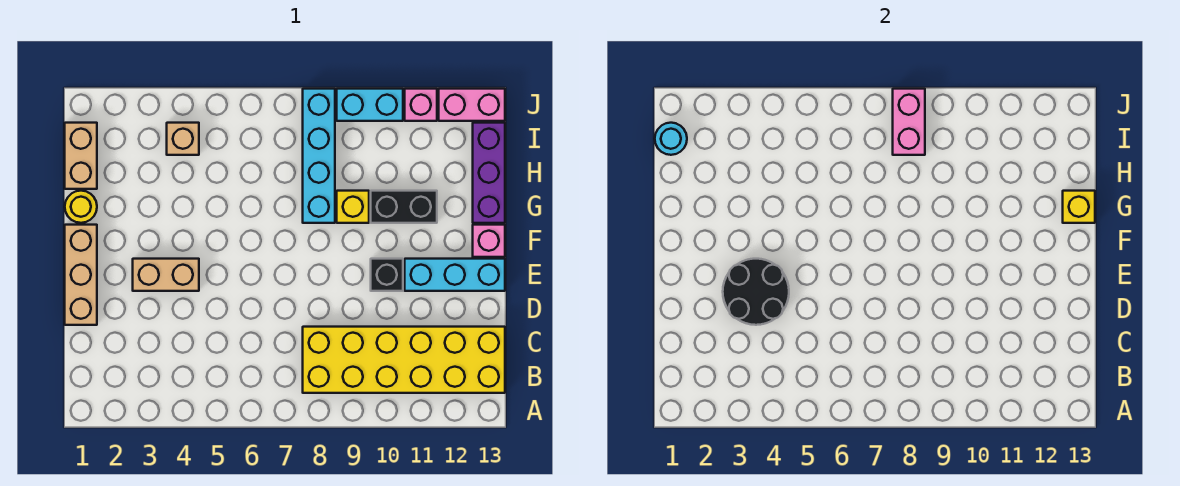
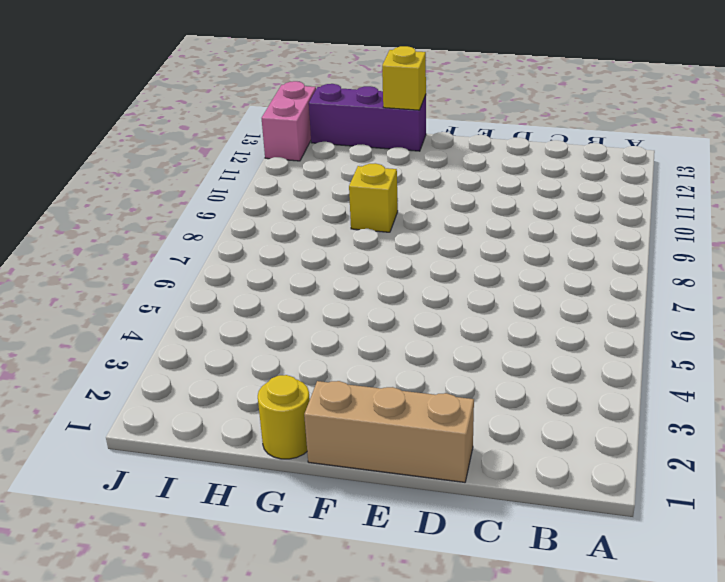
none -> yellow 2x6 brick [303,327,505,393]
none -> tan 1x2 brick [133,259,199,291]
none -> black 1x1 brick [371,259,403,291]

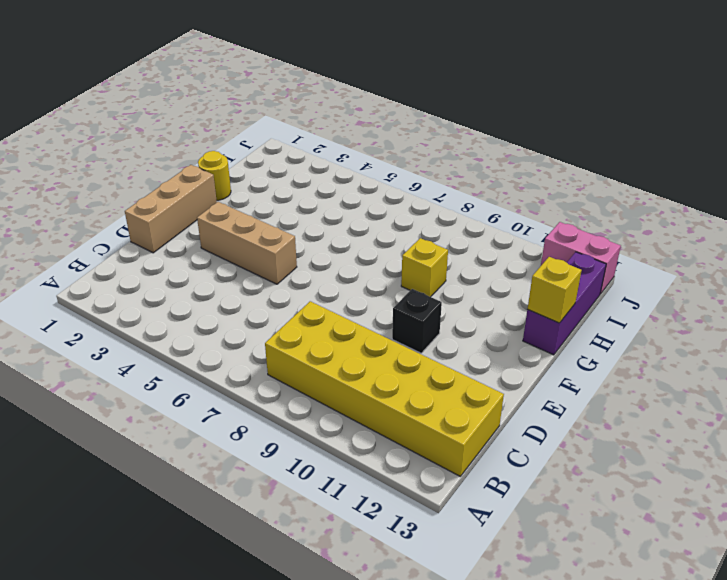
tan 1x3 brick [197,202,297,284] -> tan 1x2 brick [133,259,199,291]
none -> cyan 1x3 brick [405,259,505,291]
none -> pink 1x1 brick [473,225,505,257]
none -> cyan 1x4 brick [303,89,335,223]

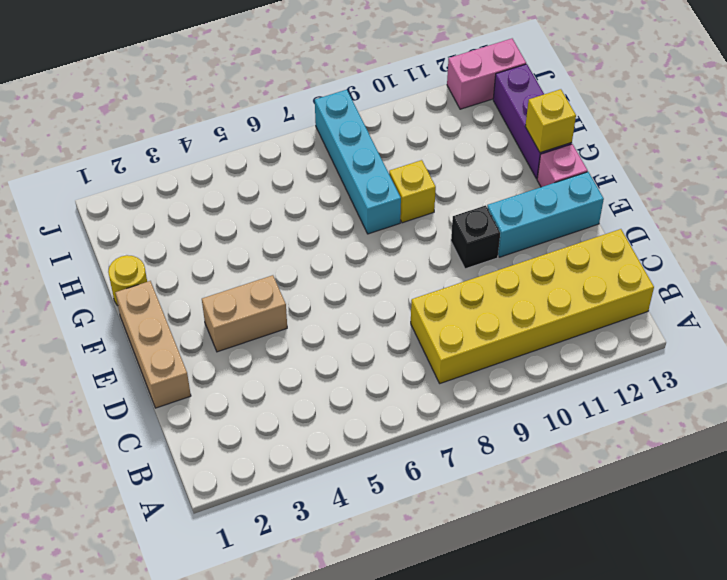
none -> black 1x2 brick [371,191,437,223]
none -> tan 1x2 brick [65,123,97,189]
none -> tan 1x1 brick [167,123,199,155]

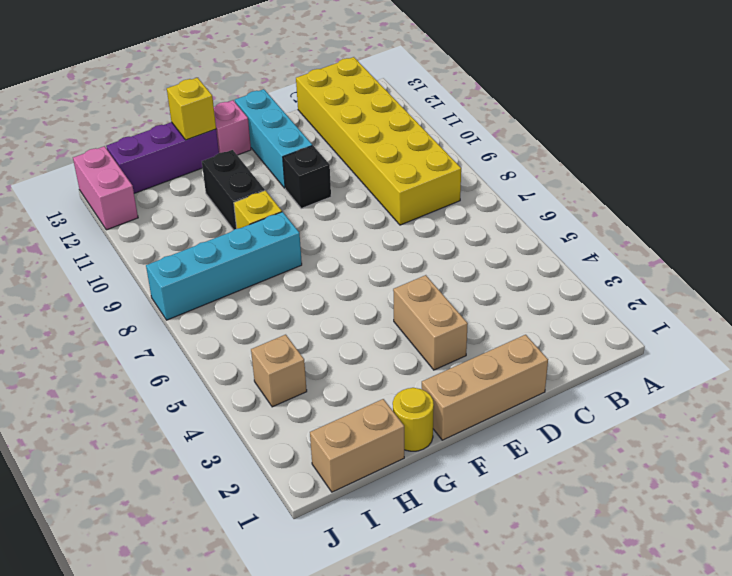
none -> cyan 1x2 brick [337,89,403,121]
none -> pink 1x1 brick [405,89,437,121]
none -> black 2x2 round brick [723,259,789,325]

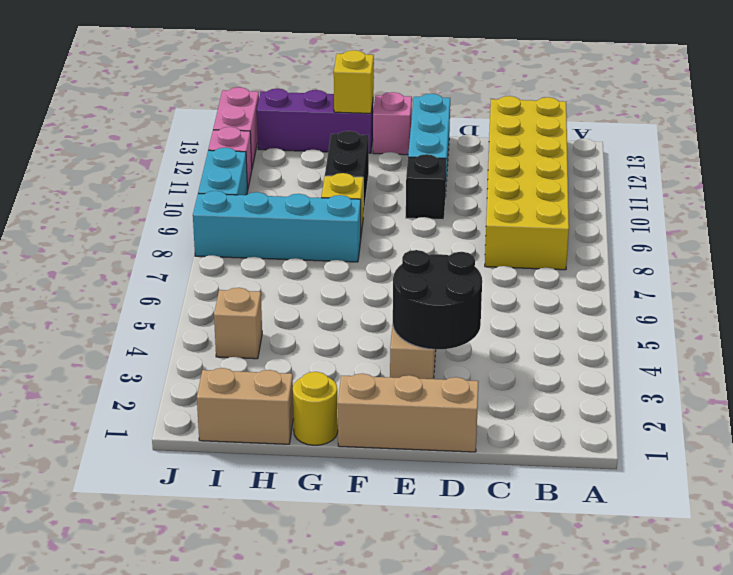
none -> cyan 1x1 round brick [655,123,687,155]
none -> pink 1x2 brick [893,89,925,155]

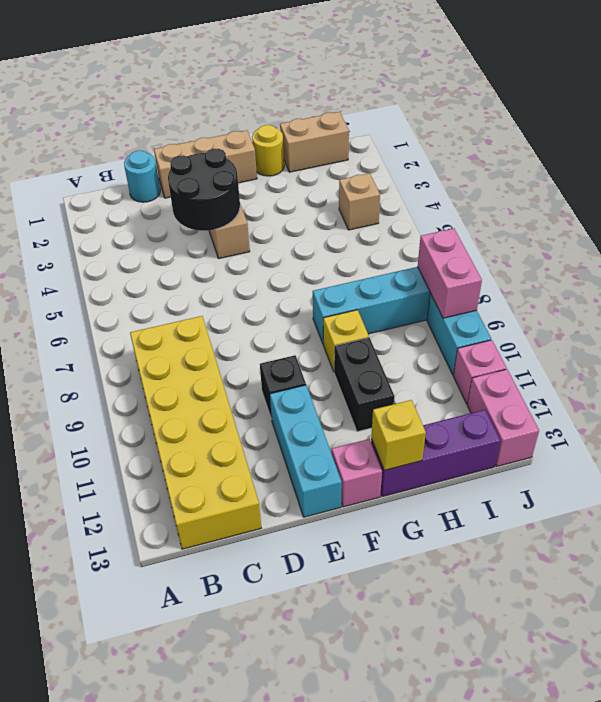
cyan 1x1 round brick [124,151,160,202] -> cyan 1x1 round brick moved to [655,123,687,155]
pink 1x2 brick [418,228,482,318] -> pink 1x2 brick turned to [893,89,925,155]

